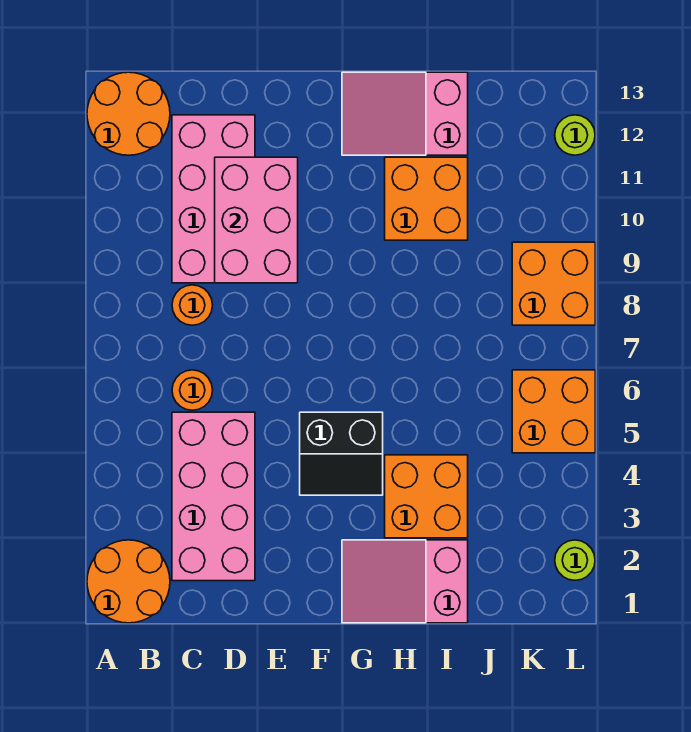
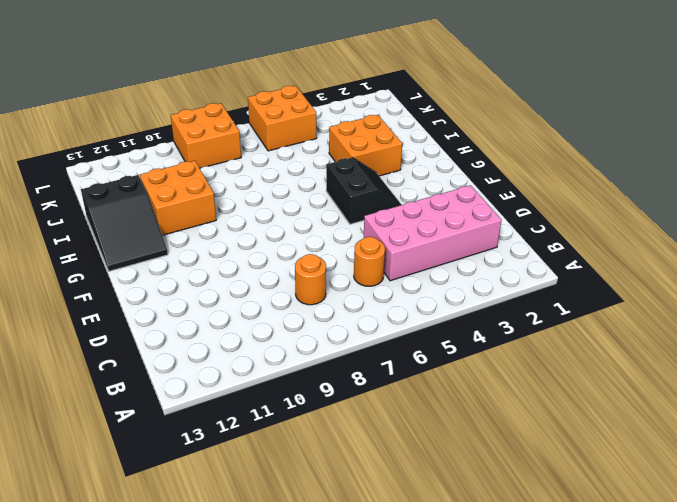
black 2x3 slope [81,175,168,271] -> pink 2x3 slope [342,72,468,155]
none -> orange 2x2 round brick [87,540,170,623]
none -> orange 2x2 round brick [87,72,170,155]
none -> pink 2x4 brick [172,115,255,283]

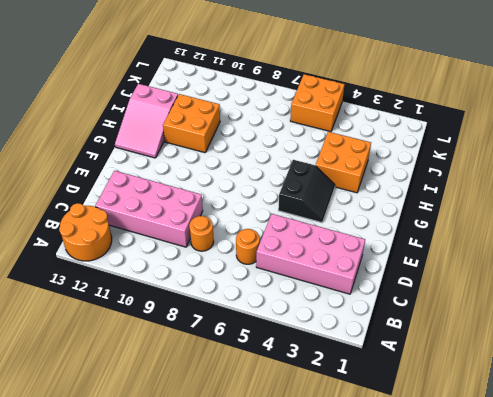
none -> orange 2x2 round brick [87,540,170,623]
none -> pink 2x3 slope [342,540,468,623]
none -> orange 2x2 brick [512,242,595,325]

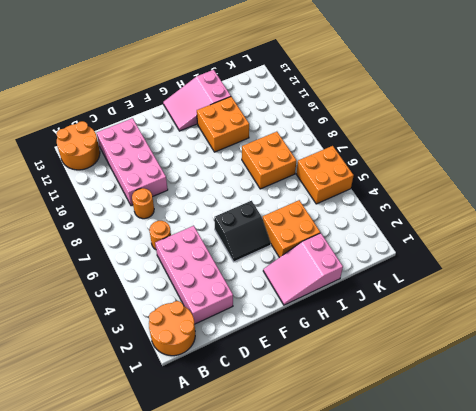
orange 2x2 brick [242,132,296,189] -> orange 2x2 brick moved to [512,242,595,325]
none -> lime 1x1 round brick [555,540,595,580]
none -> lime 1x1 round brick [555,115,595,155]
none -> pink 2x3 brick [215,157,298,283]

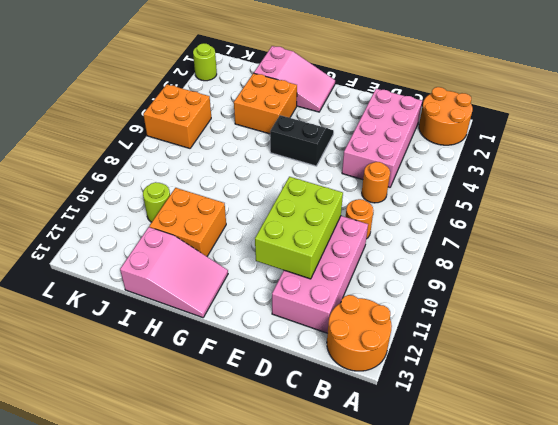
lime 2x3 brick [255,177,343,279] -> pink 2x3 brick [215,157,298,283]
lime 1x1 round brick [143,182,170,222] -> lime 1x1 round brick moved to [555,115,595,155]
none -> orange 2x2 brick [512,242,595,325]

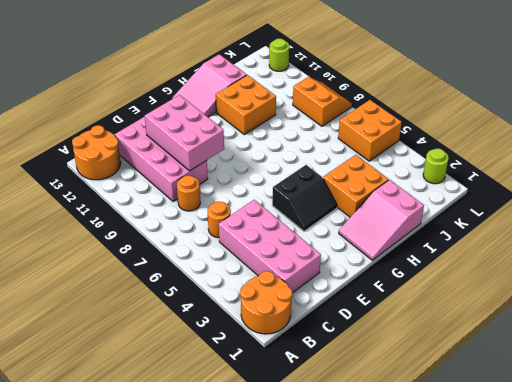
orange 2x2 slope [293,77,352,126] -> orange 2x2 brick [512,242,595,325]

